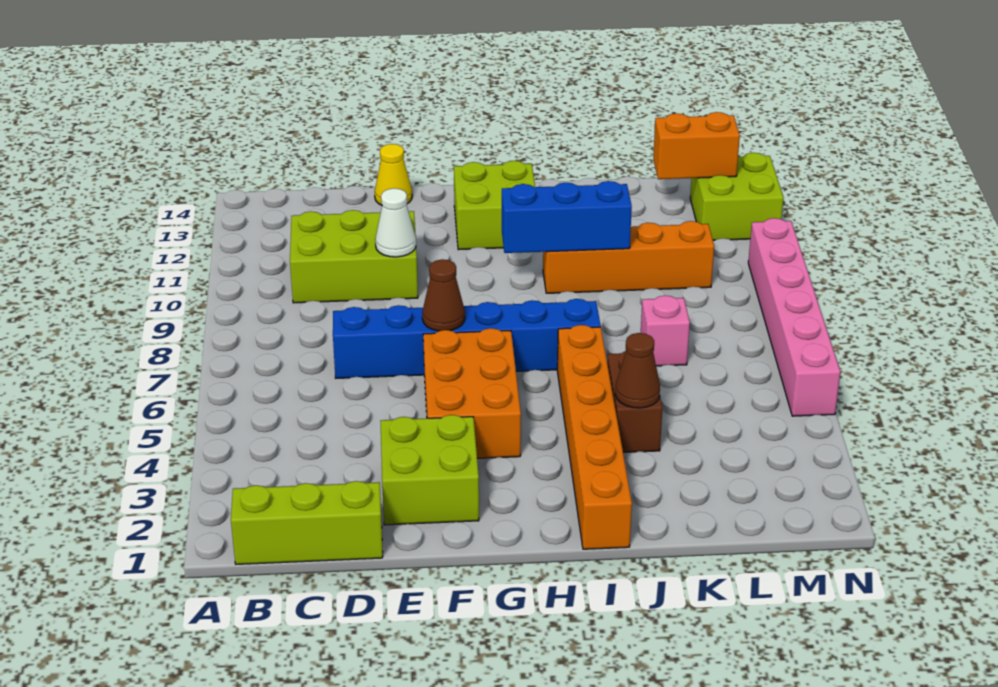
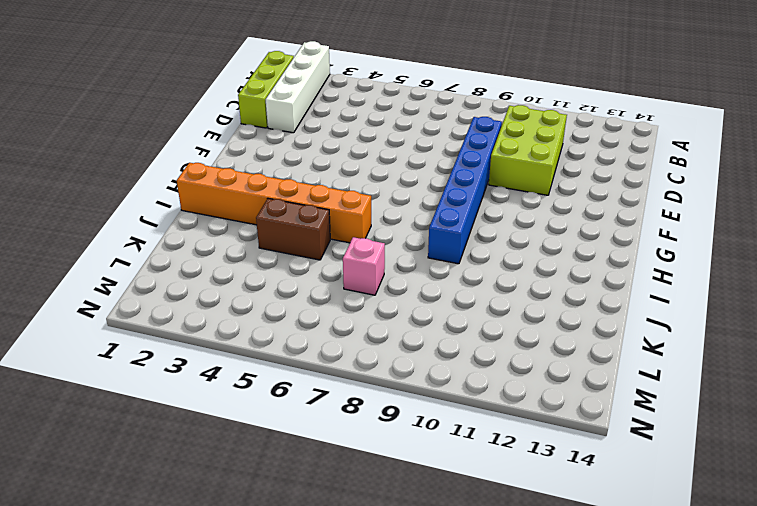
white 1x4 brick [266,41,330,133] -> none
blue 1x6 brick [428,117,502,264] -> blue 1x6 brick moved to [333,299,601,378]
none -> lime 2x2 brick [381,415,479,525]
none -> yellow 1x1 cone [375,144,412,205]
none -> orange 2x3 brick [423,328,521,458]

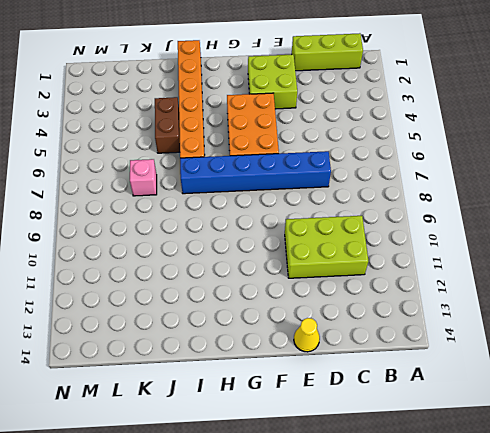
none -> lime 2x2 brick [454,161,535,250]
none -> orange 1x4 brick [543,221,714,293]
none -> lime 2x2 brick [690,153,784,240]

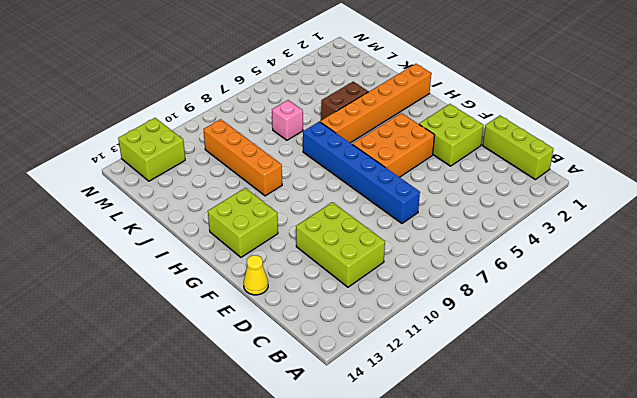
none -> pink 1x6 brick [748,218,840,416]
none -> white 1x1 cone [375,188,416,257]
none -> brown 1x1 cone [422,259,465,331]

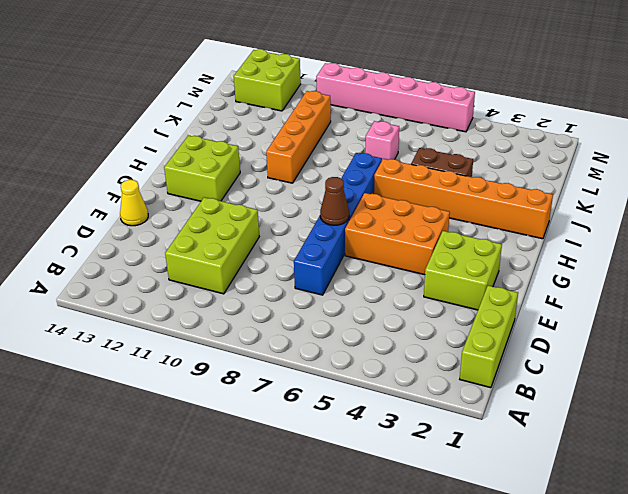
none -> white 1x1 cone [375,188,416,257]
none -> blue 1x3 brick [502,181,632,253]
none -> brown 1x1 cone [615,333,660,408]

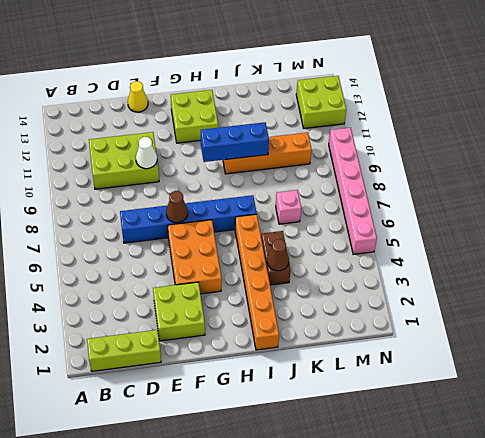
none -> orange 1x2 brick [653,112,740,179]

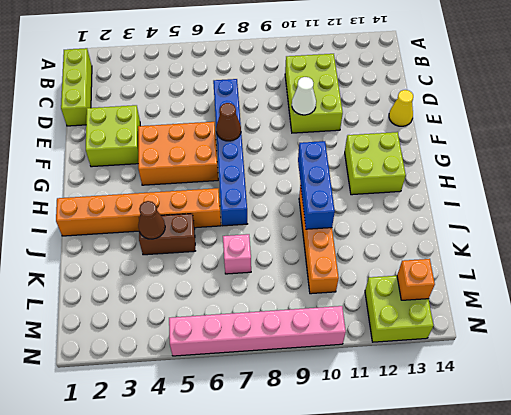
orange 1x1 brick [397,259,435,300] -> orange 1x2 brick [653,112,740,179]

